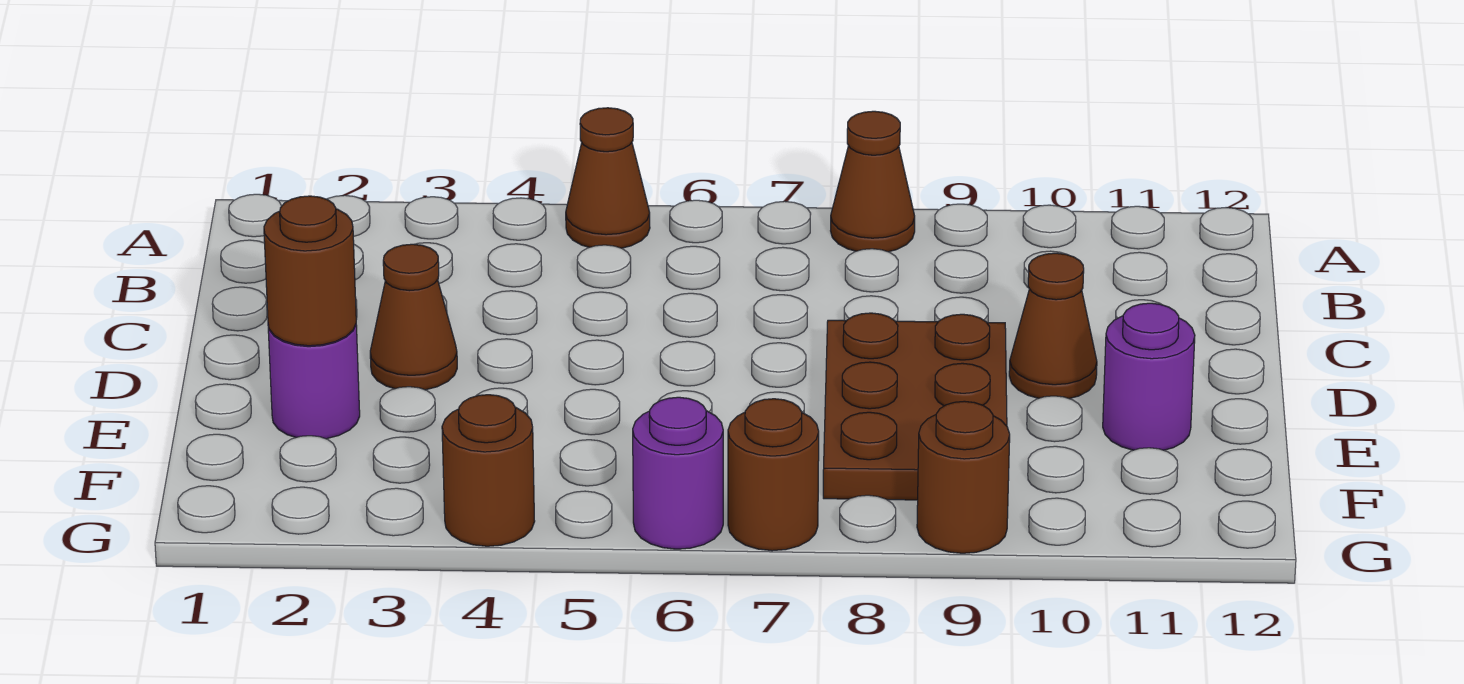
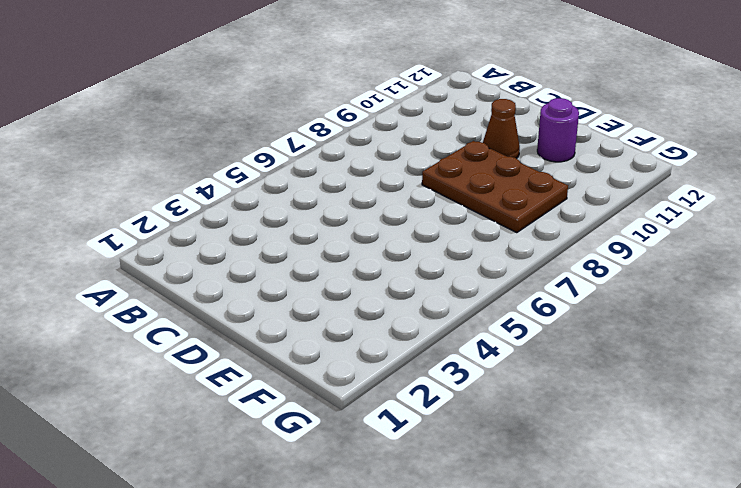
none -> brown 1x1 cone [566,108,650,248]
none -> brown 1x1 cone [831,111,915,252]
none -> brown 1x1 cone [370,244,457,390]

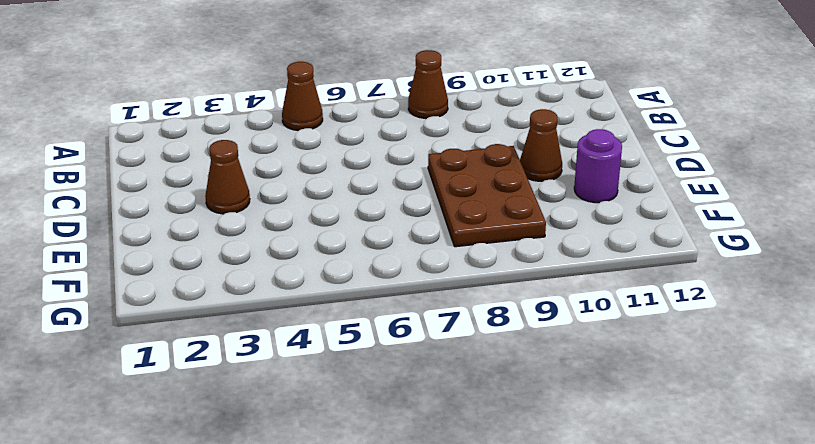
none -> purple 1x1 round brick [268,325,360,439]
none -> brown 1x1 round brick [442,395,535,546]
none -> purple 1x1 round brick [633,397,723,549]

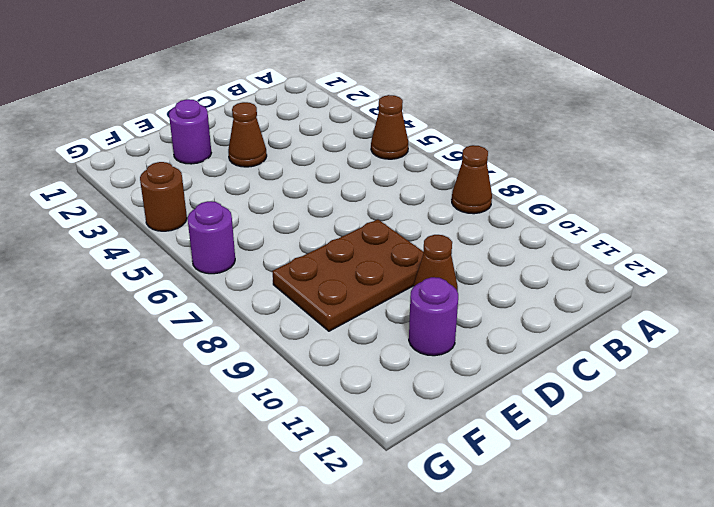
none -> brown 1x1 round brick [728,399,819,551]
none -> brown 1x1 round brick [917,401,1010,553]
none -> brown 1x1 round brick [264,196,356,346]

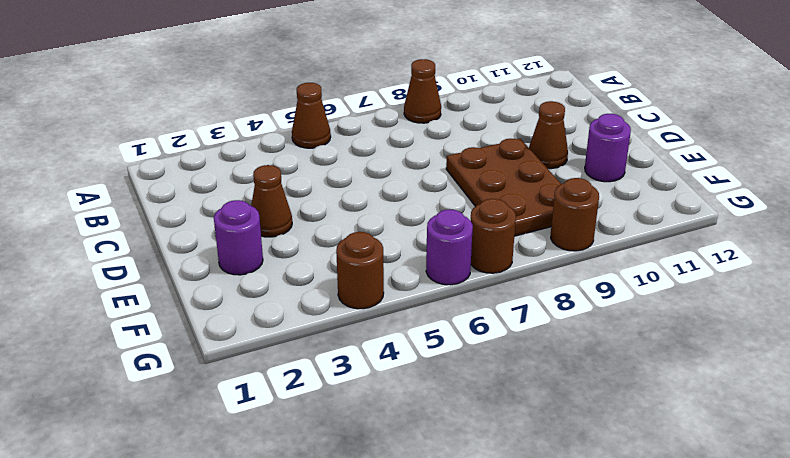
none -> brown 1x1 round brick [264,196,356,346]

